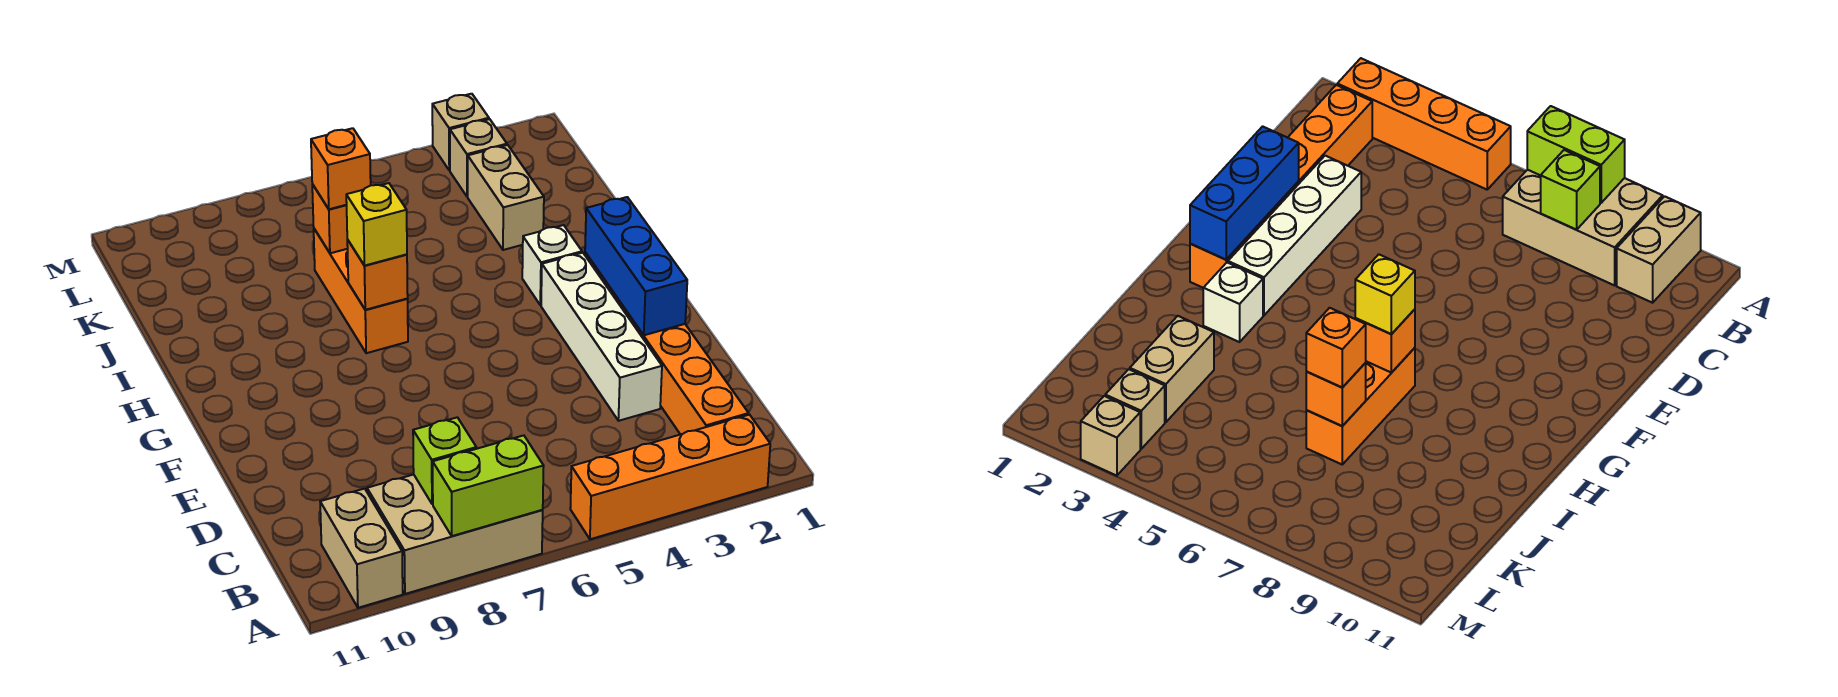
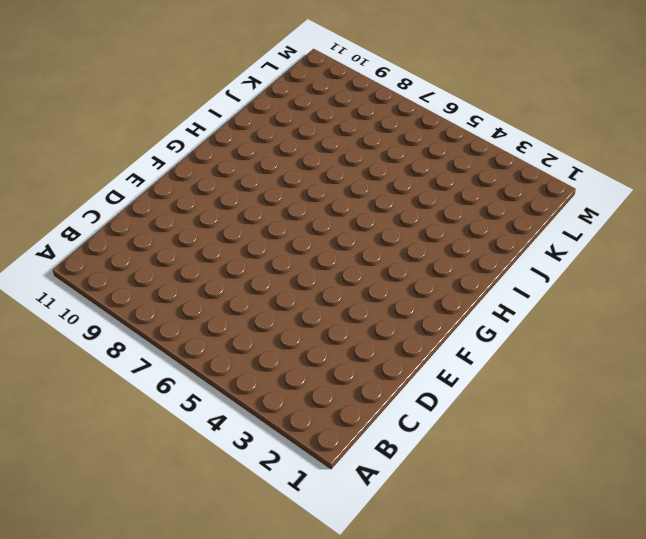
none -> orange 1x4 brick [570,415,770,539]
none -> tan 2x3 brick [367,475,543,594]
none -> tan 1x2 brick [320,489,403,608]

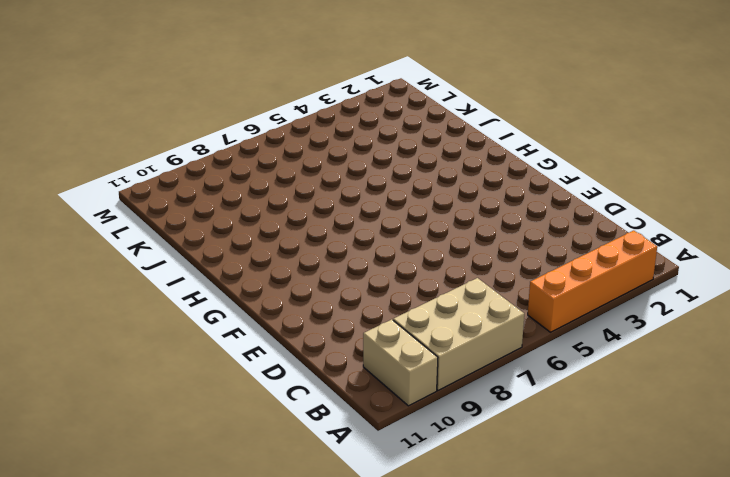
none -> orange 1x6 brick [585,252,749,435]
none -> white 1x4 brick [541,253,662,421]
none -> white 1x1 brick [522,225,582,305]

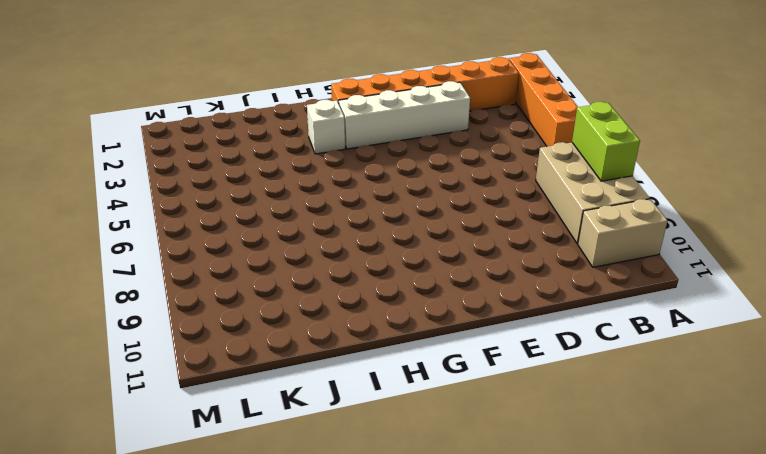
none -> orange 1x3 brick [314,229,408,353]
none -> tan 1x2 brick [468,145,544,250]
none -> tan 1x1 brick [450,119,507,196]

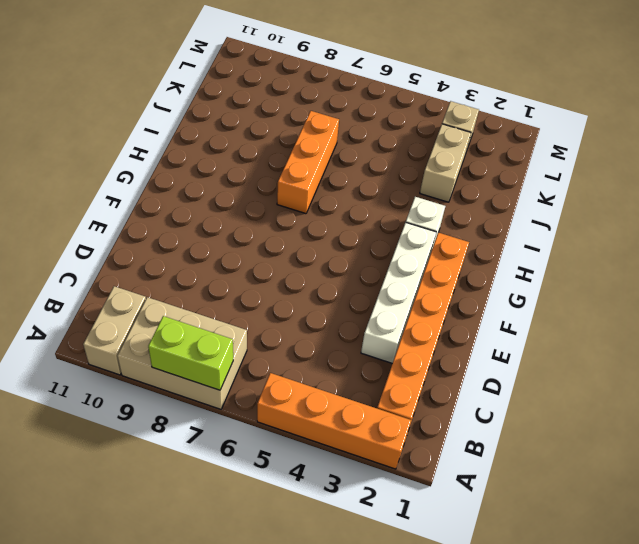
none -> tan 1x1 brick [432,94,489,170]
none -> lime 1x1 brick [413,417,476,504]
none -> blue 1x3 brick [585,197,687,335]

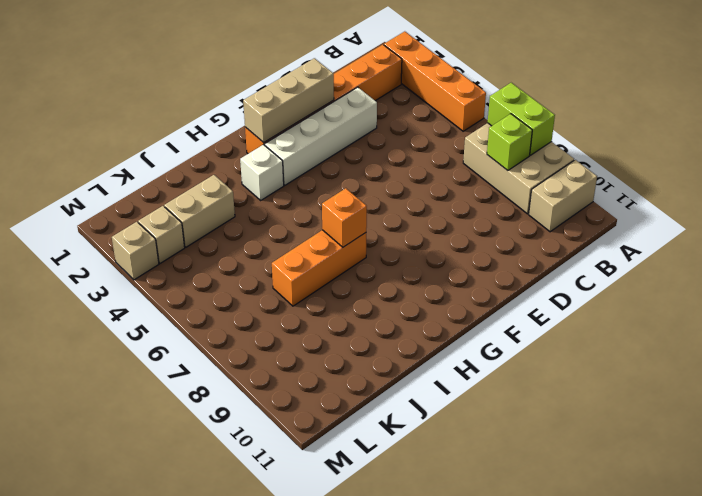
tan 1x3 brick [243,58,334,142] -> blue 1x3 brick [585,197,687,335]
none -> orange 1x1 brick [312,184,348,253]
none -> yellow 1x1 brick [346,183,407,266]
none -> orange 1x1 brick [311,128,371,209]

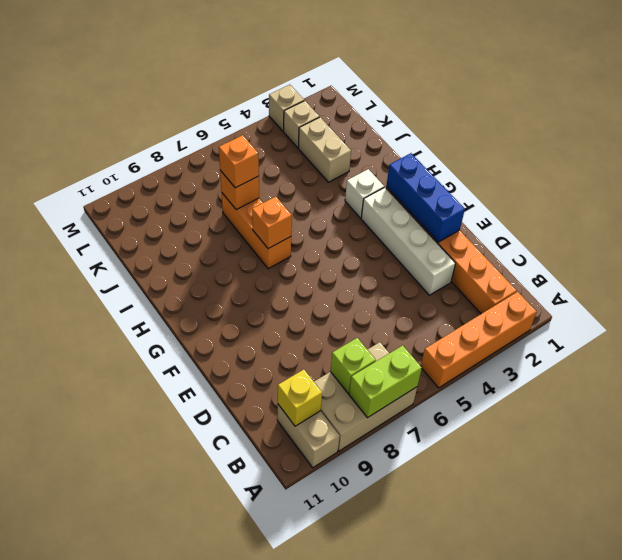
yellow 1x1 brick [278,370,322,426] -> yellow 1x1 brick moved to [346,183,407,266]

